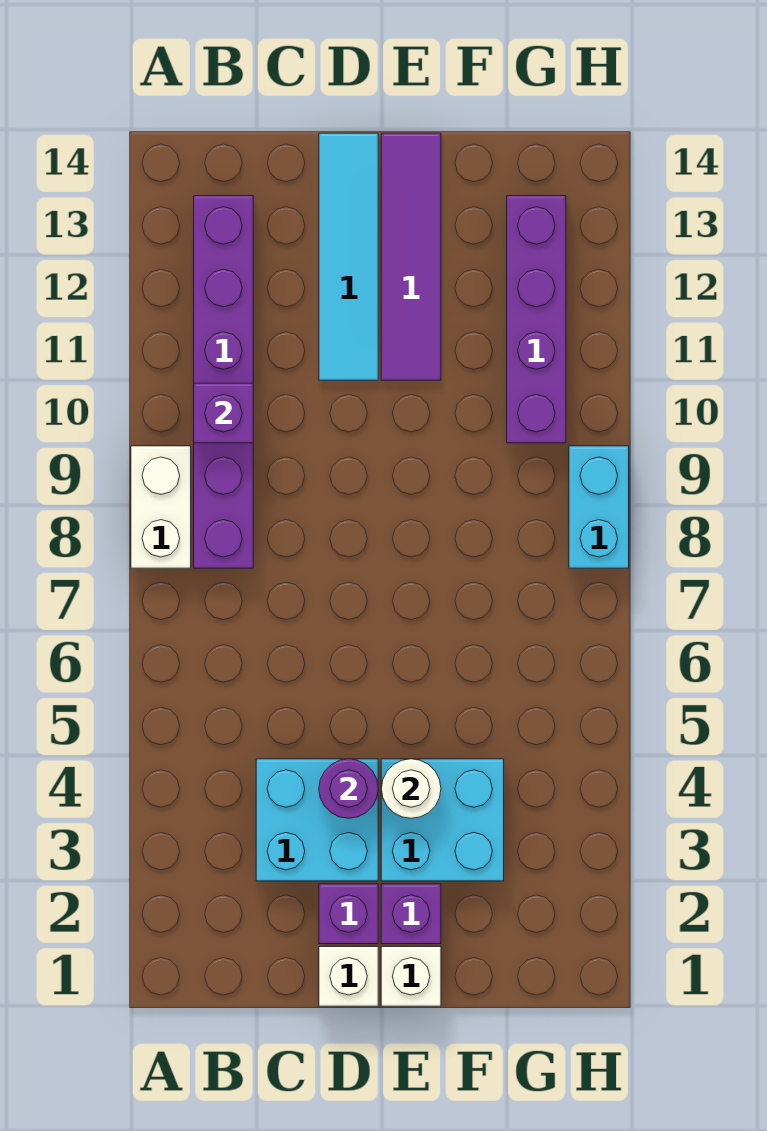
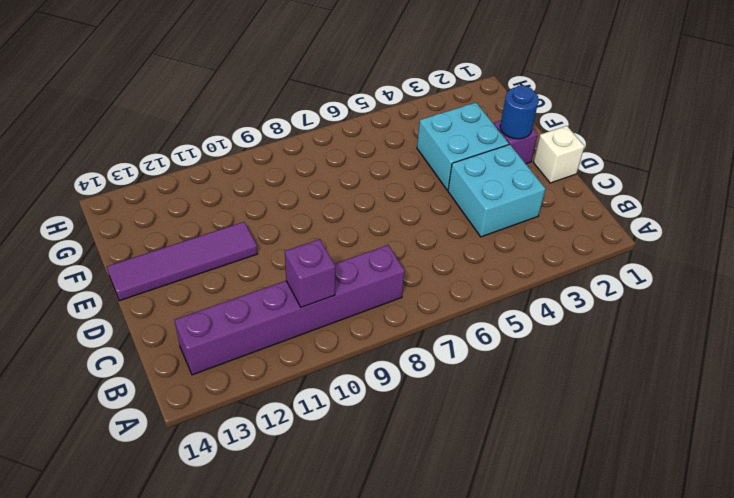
blue 1x1 round brick [500,85,539,139] -> none
none -> white 1x2 brick [131,446,191,568]
none -> purple 1x1 brick [319,884,378,944]
none -> cyan 1x4 tile [319,133,378,380]

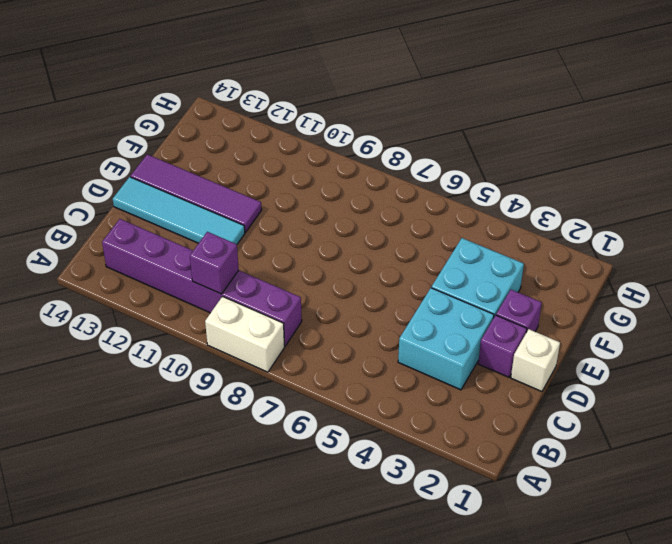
none -> white 1x1 brick [381,947,441,1006]
none -> purple 1x4 brick [507,196,566,443]
none -> cyan 1x2 brick [569,446,629,568]

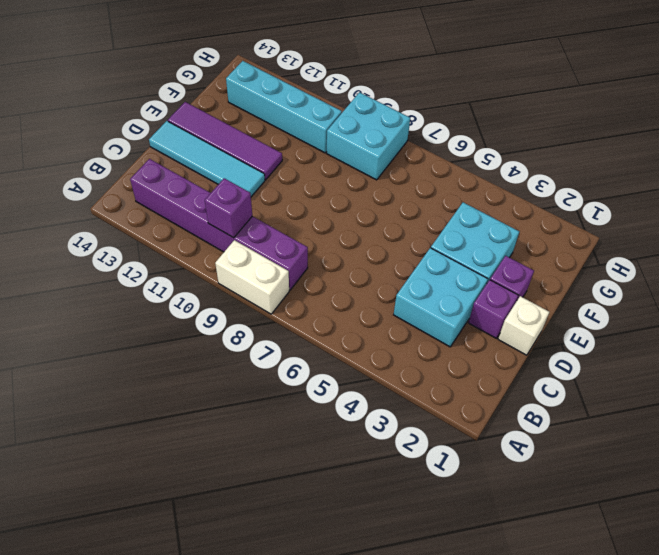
cyan 2x2 brick [327,92,410,180] -> cyan 1x2 brick [569,446,629,568]
cyan 1x4 brick [226,61,342,153] -> purple 1x4 brick [507,196,566,443]
none -> white 1x1 brick [381,947,441,1006]
none -> purple 1x1 round brick [319,759,378,818]
none -> white 1x1 round brick [381,759,441,818]

